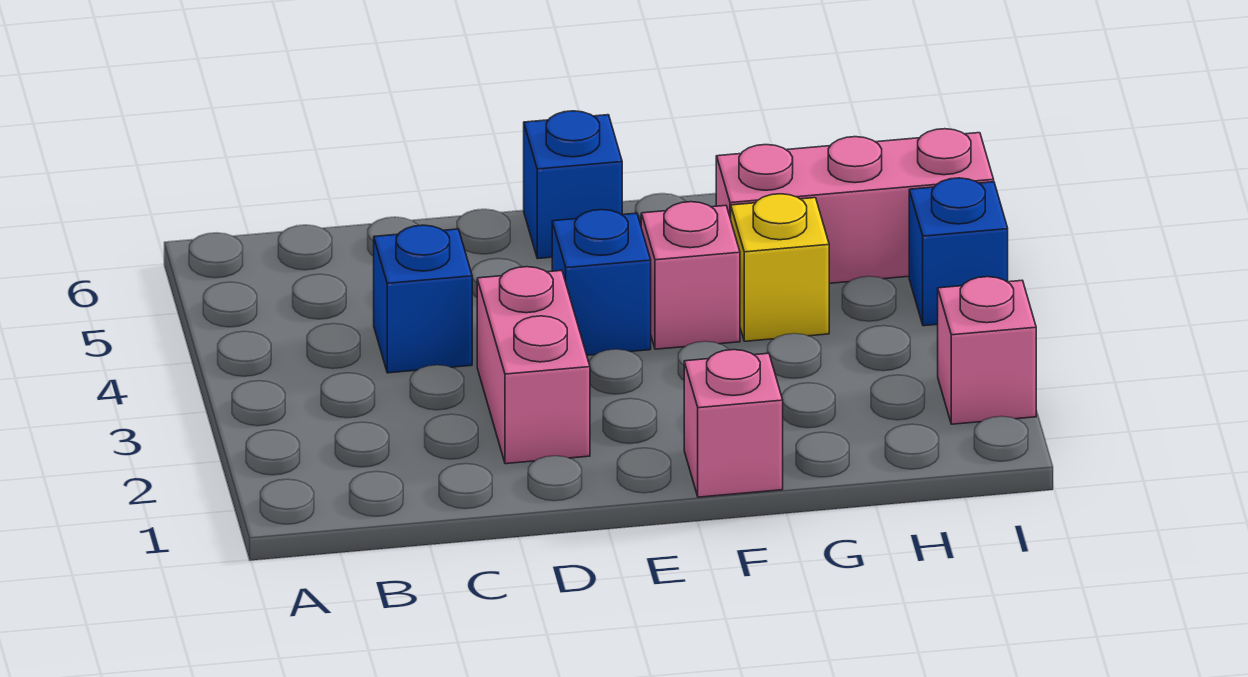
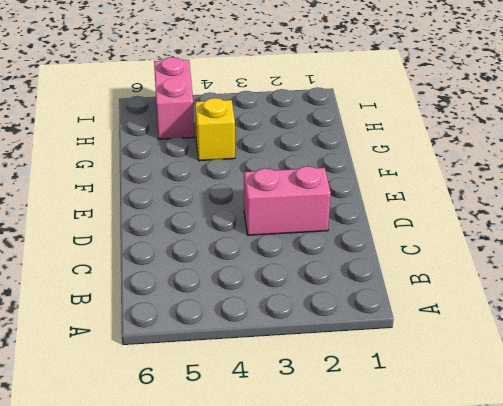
pink 1x2 brick [154,57,194,139] -> pink 1x3 brick [716,129,994,283]
none -> blue 1x1 brick [374,225,472,373]
none -> blue 1x1 brick [552,210,651,355]

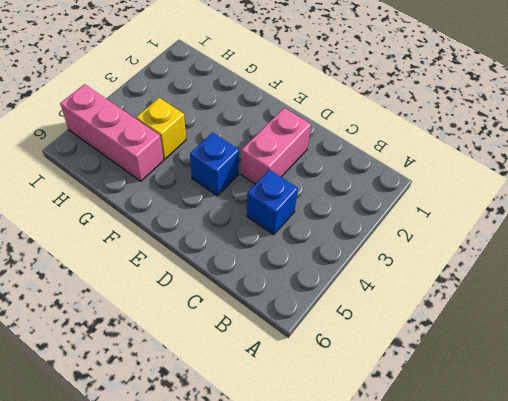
none -> blue 1x1 brick [524,111,622,259]
none -> pink 1x1 brick [684,350,783,497]

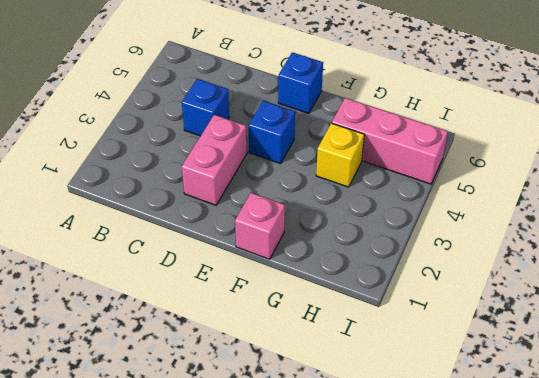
none -> pink 1x1 brick [641,202,740,349]
none -> pink 1x1 brick [938,277,1036,424]

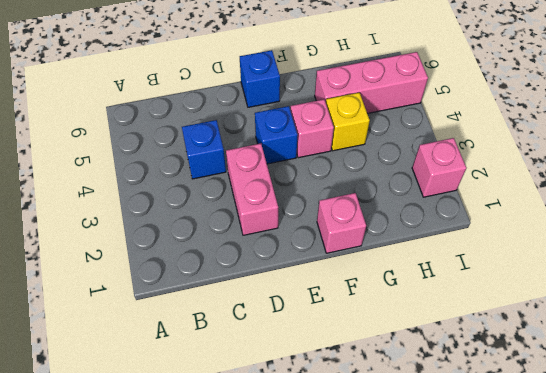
none -> blue 1x1 brick [909,178,1008,326]

